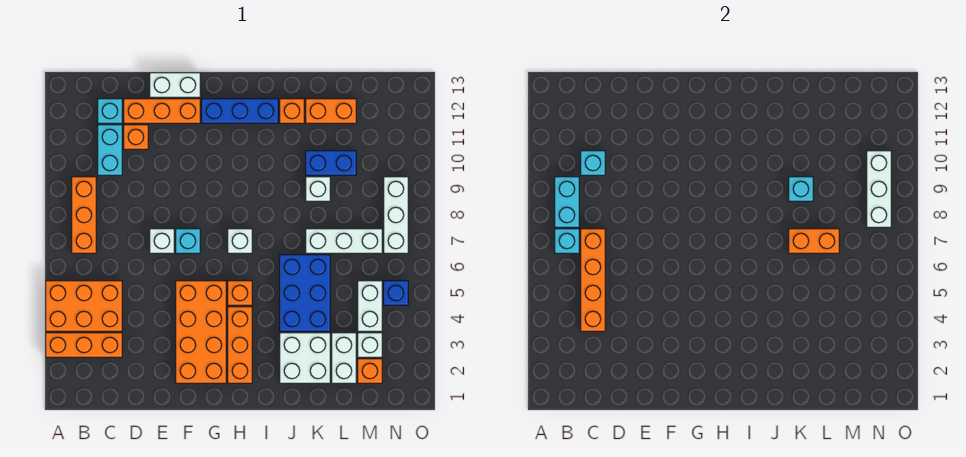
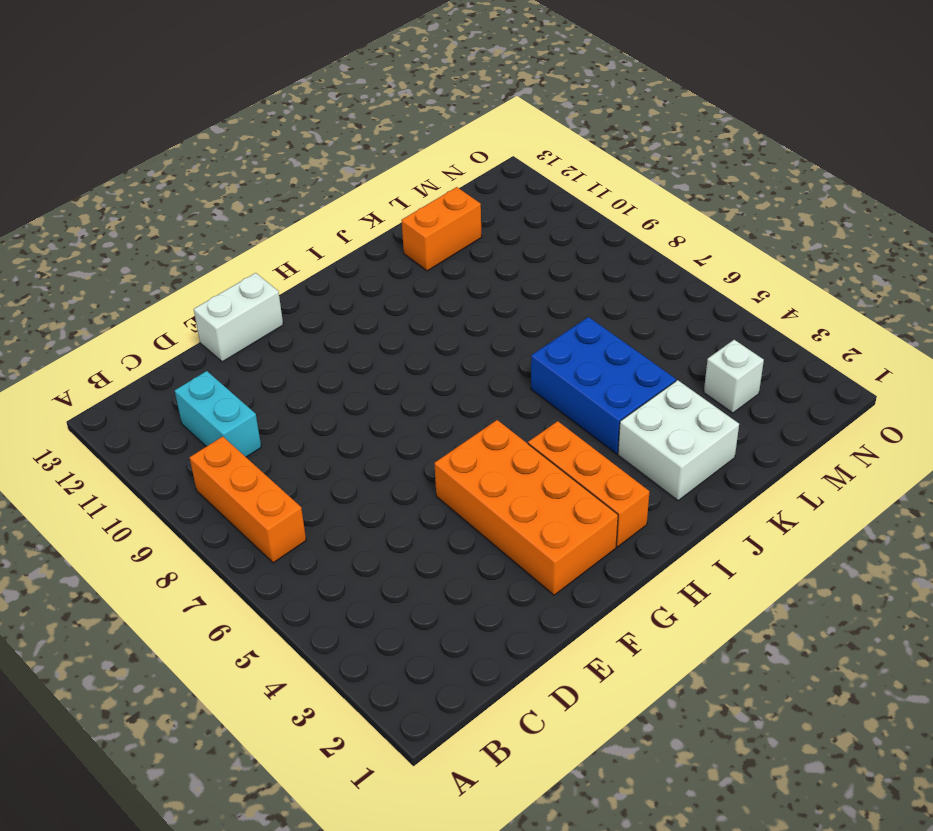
none -> orange 1x3 brick [46,333,122,357]
none -> orange 2x3 brick [46,281,122,331]
none -> cyan 1x1 brick [98,99,122,123]
none -> orange 1x1 brick [124,125,148,149]

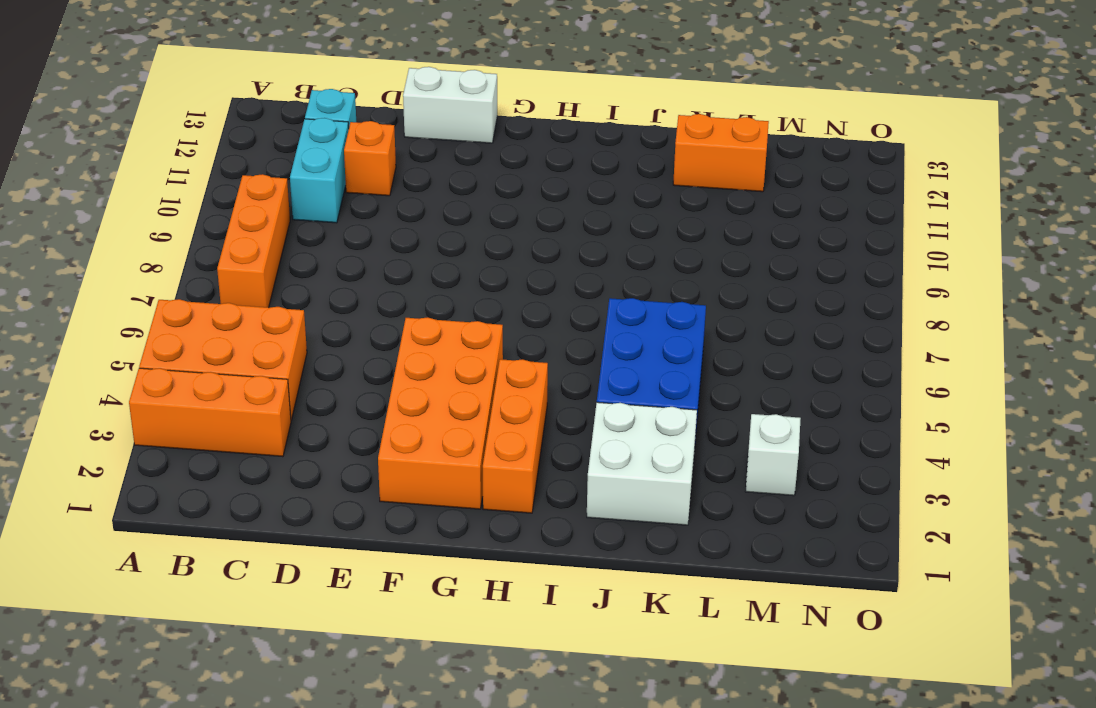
none -> orange 1x3 brick [124,99,200,123]
none -> white 1x1 brick [150,229,174,253]
none -> cyan 1x1 brick [176,229,200,253]
none -> blue 1x3 brick [202,99,278,123]

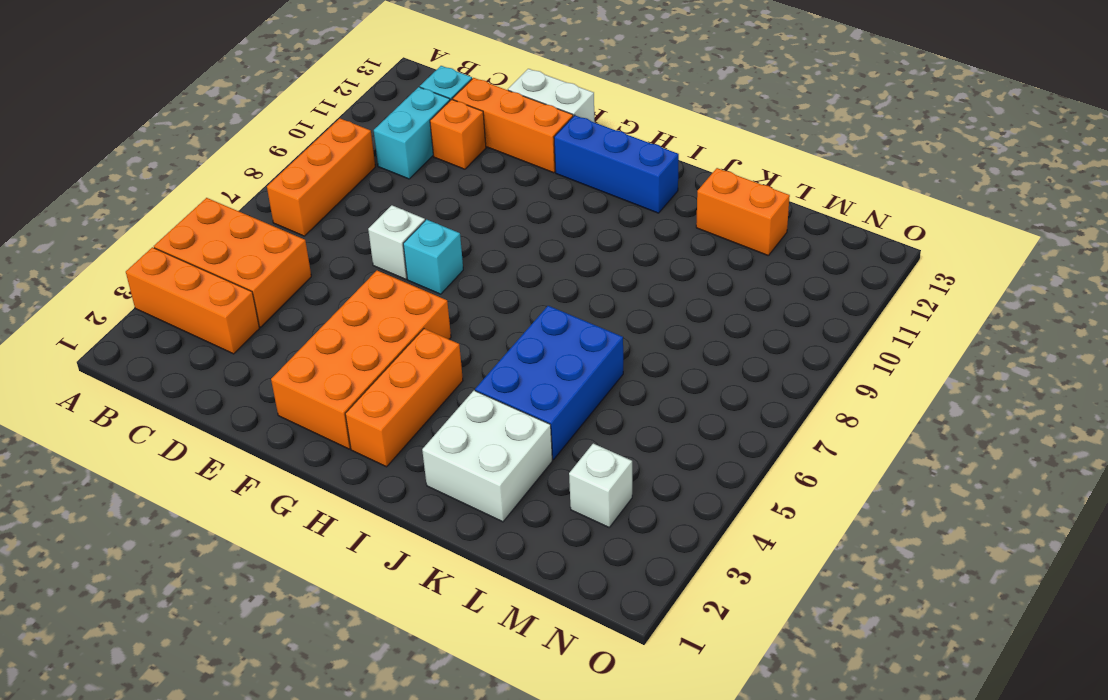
none -> orange 1x1 brick [228,281,252,305]
none -> white 1x1 brick [228,229,252,253]
none -> orange 1x1 brick [280,99,304,123]
none -> white 1x3 brick [306,229,382,253]

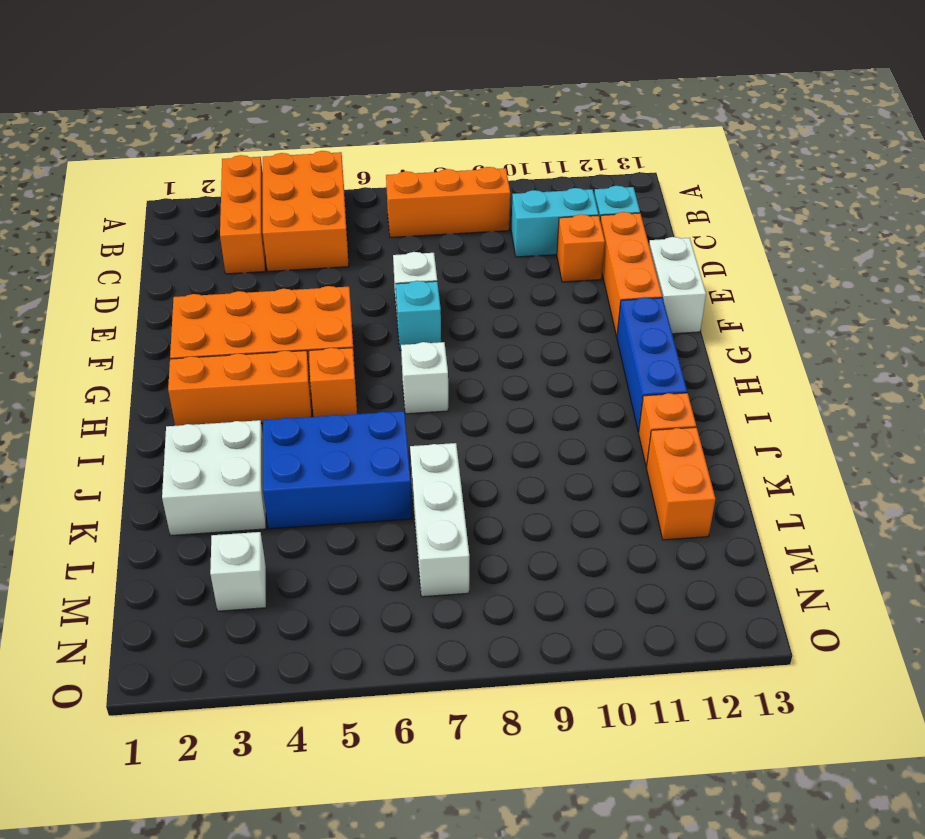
none -> white 1x1 brick [306,177,330,201]
none -> blue 1x2 brick [306,151,356,175]
none -> white 1x2 brick [332,333,356,383]
none -> orange 1x1 brick [358,359,382,383]

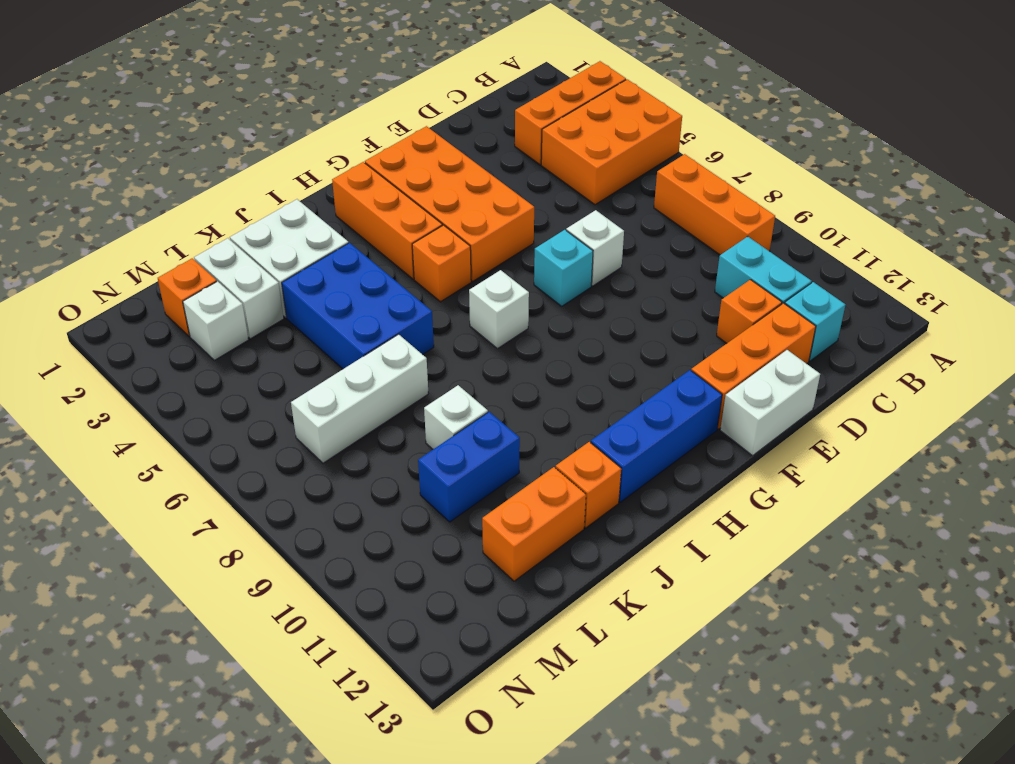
none -> white 1x2 brick [358,281,382,331]
none -> blue 1x1 brick [384,281,408,305]
none -> white 1x3 brick [384,177,408,253]
none -> cyan 1x1 brick [555,229,579,253]

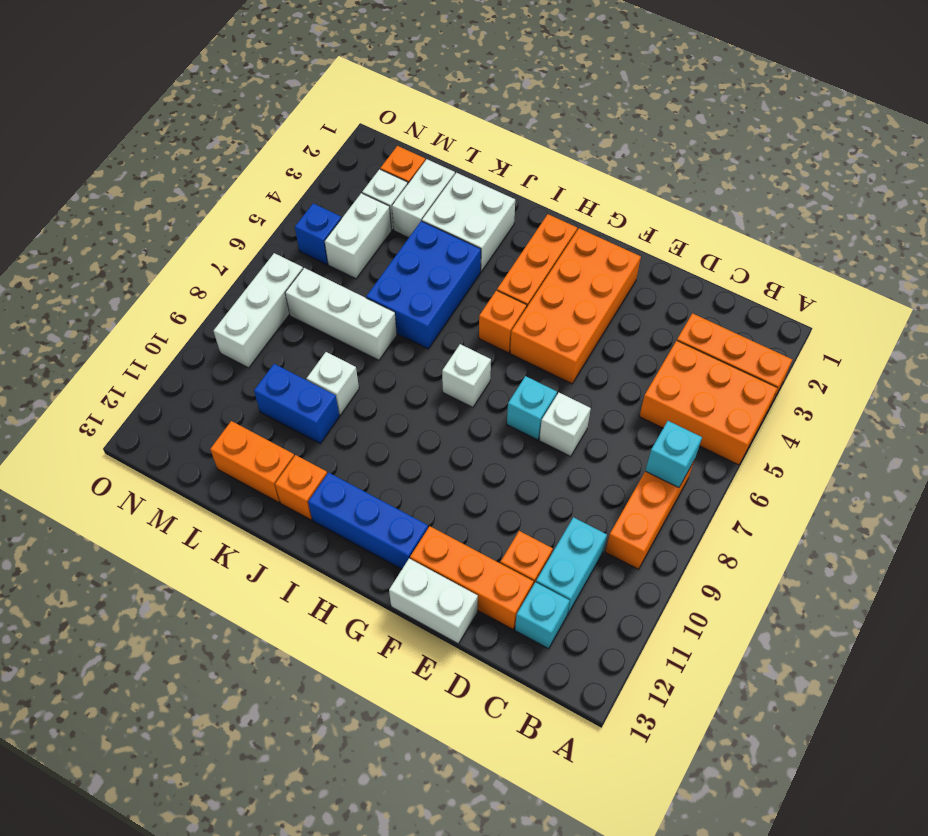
none -> cyan 1x2 brick [555,177,579,227]
none -> orange 1x4 brick [581,229,605,331]
none -> cyan 1x1 brick [581,151,605,175]
none -> orange 1x2 brick [789,229,839,253]

